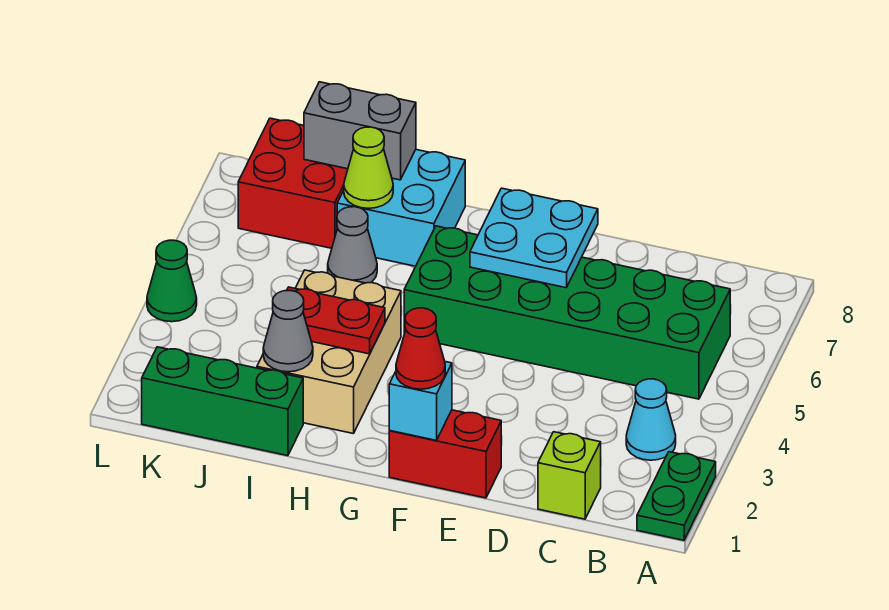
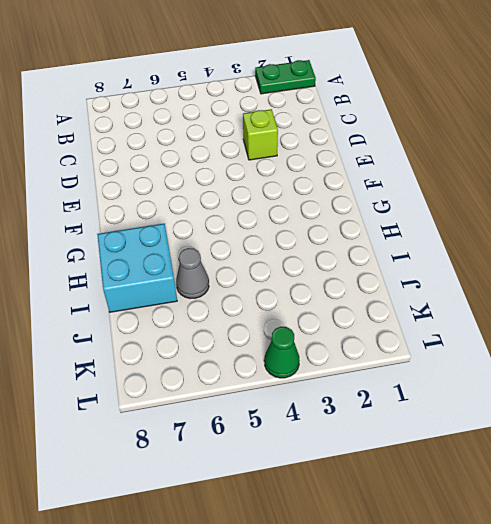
lime 1x1 brick [243,109,278,160] -> lime 1x1 brick moved to [538,432,601,519]
none -> cyan 1x1 cone [626,379,676,460]
none -> green 2x6 brick [404,226,730,399]
none -> red 1x2 brick [389,410,501,498]

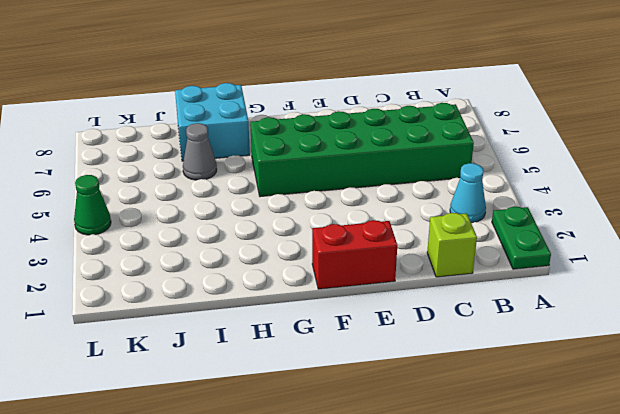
none -> tan 2x3 brick [257,270,401,434]
none -> green 1x3 brick [142,347,303,456]
none -> red 2x2 brick [238,118,348,248]

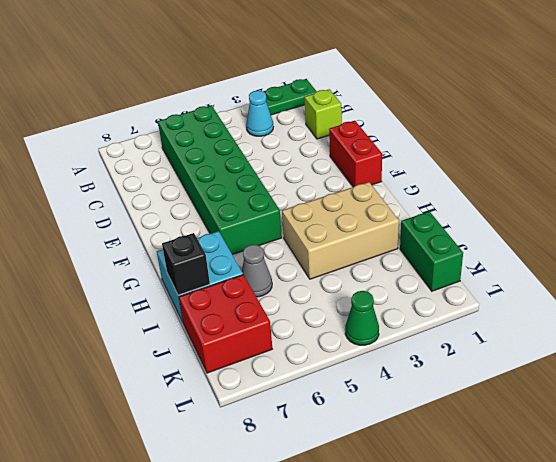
black 1x1 brick [162,233,210,295] -> grey 1x2 brick [304,82,416,180]
green 1x2 brick [400,211,463,291] -> green 1x3 brick [142,347,303,456]
none -> cyan 2x2 plate [470,188,598,288]
none -> cyan 1x1 brick [389,362,452,440]
none -> red 1x2 plate [287,287,385,354]

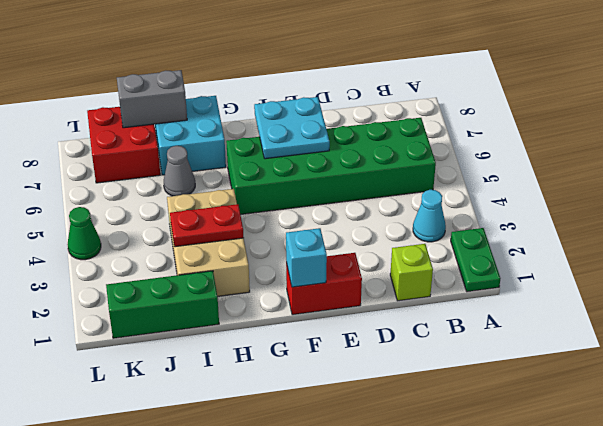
none -> grey 1x1 cone [263,290,313,372]
none -> lime 1x1 cone [344,127,393,208]
none -> red 1x1 cone [396,308,445,389]

